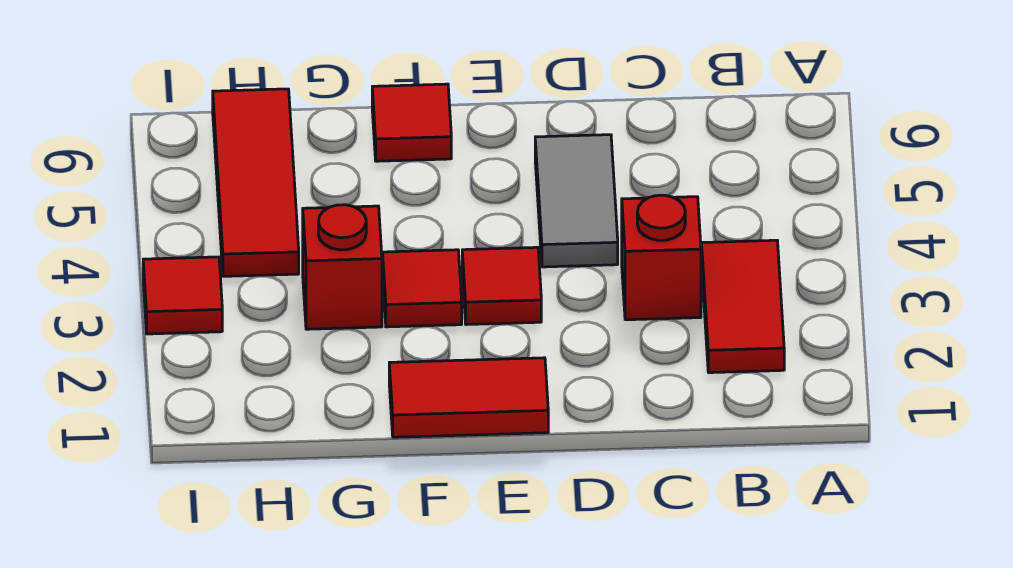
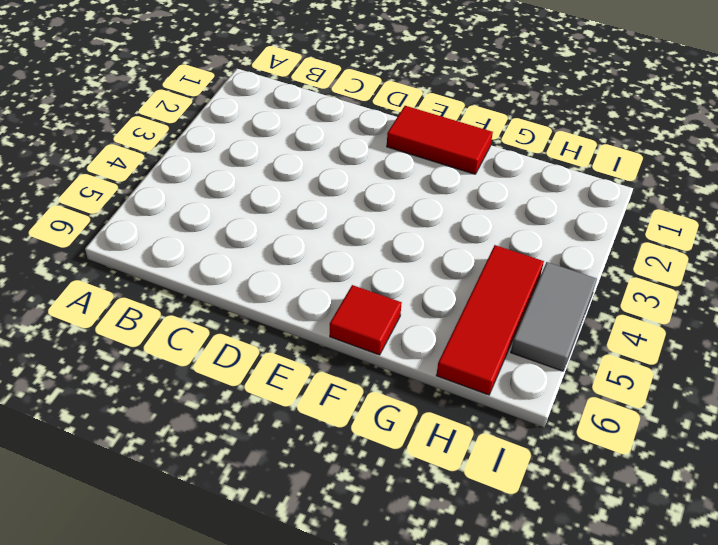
grey 1x2 tile [511,262,597,371] -> grey 1x2 tile moved to [535,135,618,267]
none -> red 1x2 tile [702,240,784,373]
none -> red 1x1 brick [622,195,701,320]

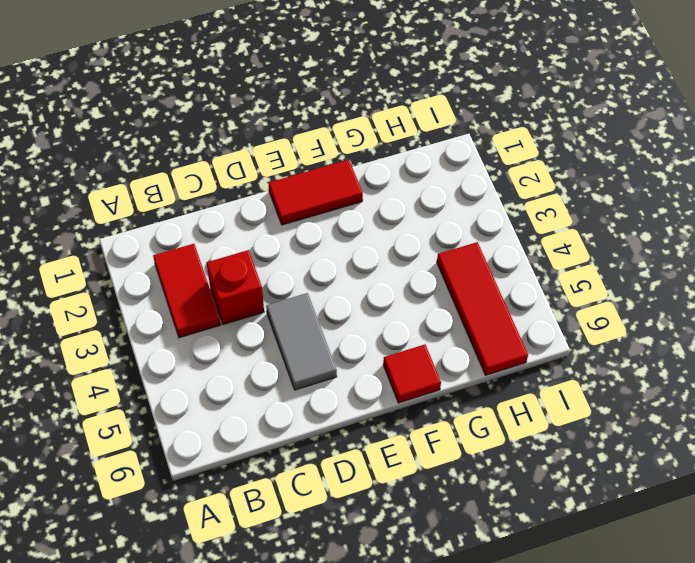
none -> red 1x1 tile [462,247,541,325]
none -> red 1x1 tile [383,250,462,327]

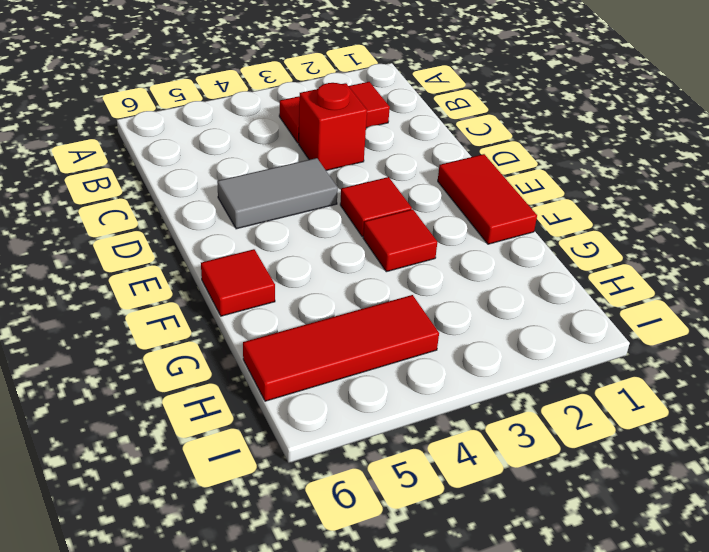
none -> red 1x1 brick [303,205,382,329]
none -> red 1x1 tile [143,257,222,334]

